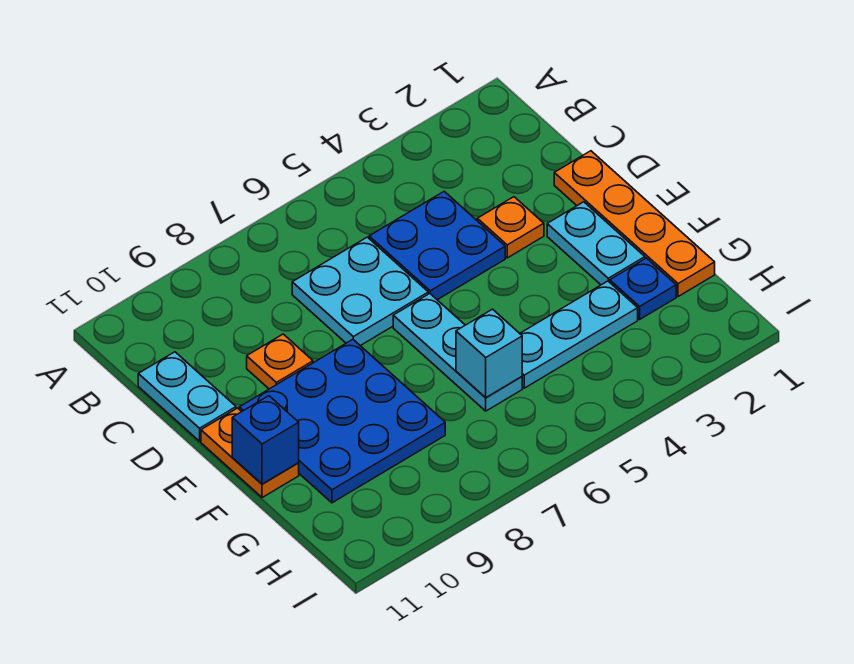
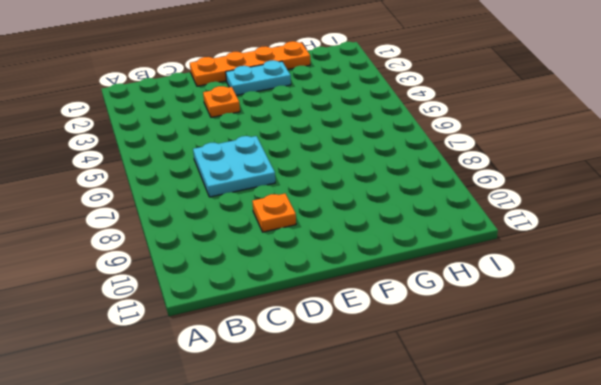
none -> blue 2x2 plate [369,191,505,300]
none -> cyan 1x2 plate [138,352,236,441]
none -> cyan 1x3 plate [393,294,522,411]

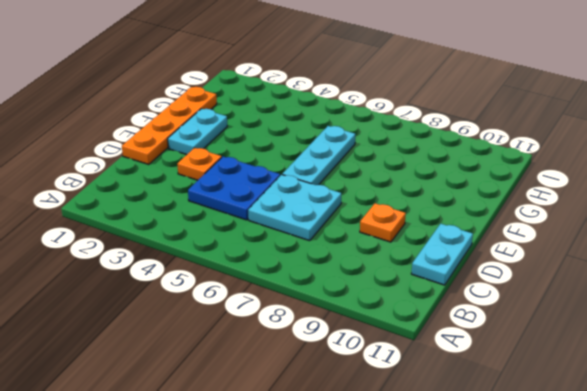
none -> blue 3x3 plate [239,340,445,503]
none -> orange 1x2 plate [201,408,299,498]
none -> blue 1x1 plate [610,258,676,319]

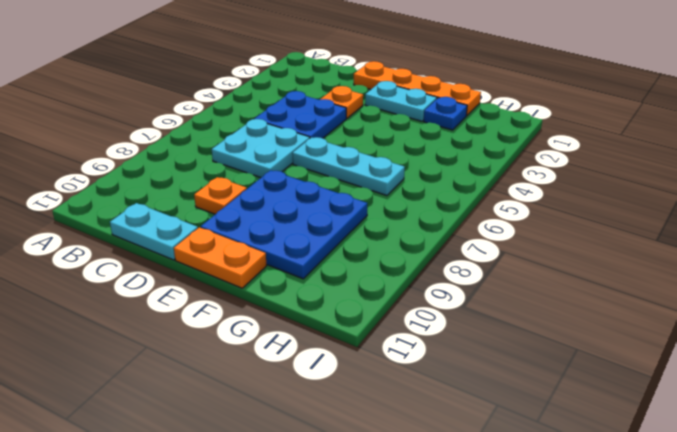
none -> cyan 1x3 plate [520,281,638,388]
none -> blue 1x1 brick [232,396,299,484]
none -> cyan 1x1 brick [456,309,522,398]

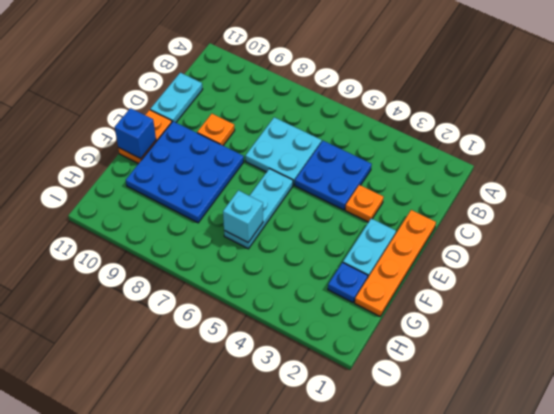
none -> cyan 1x3 plate [520,281,638,388]

